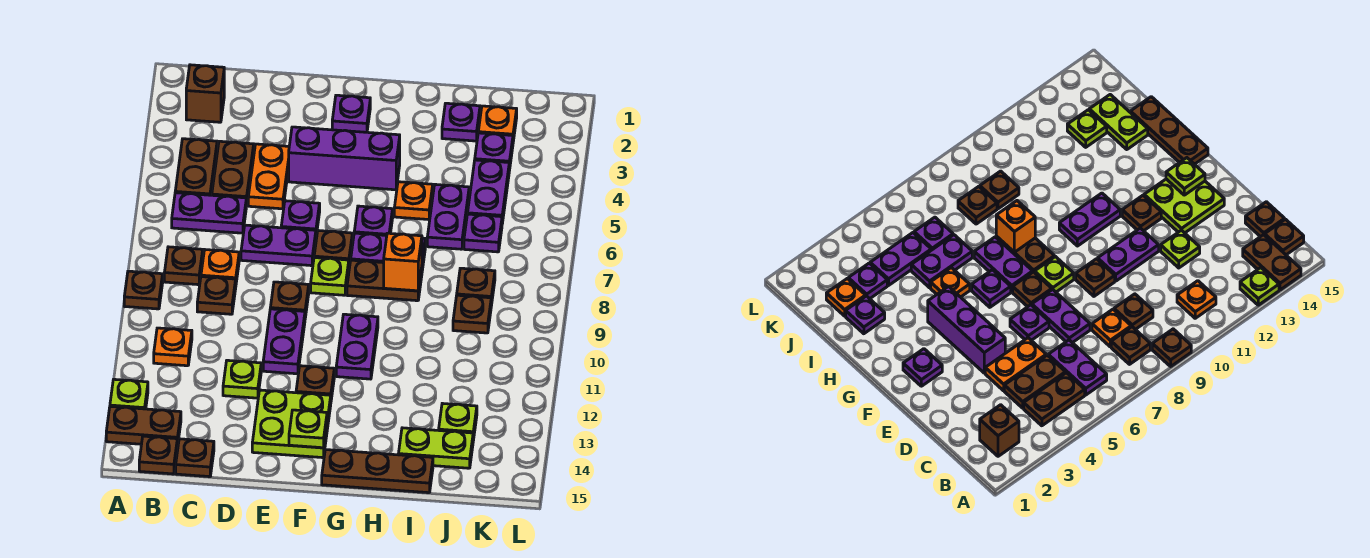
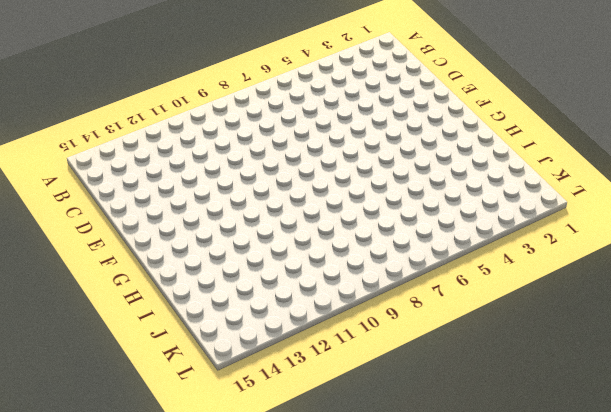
none -> brown 1x1 plate [124,271,163,309]
none -> lime 1x1 plate [110,379,148,409]
none -> brown 1x2 plate [106,406,181,447]
none -> brown 1x1 brick [186,65,224,122]

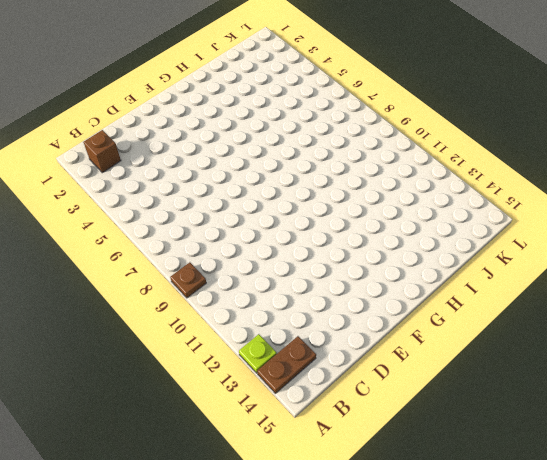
none -> brown 1x2 plate [175,139,217,195]
none -> purple 1x2 plate [172,193,246,233]
none -> brown 1x1 plate [164,247,203,285]
none -> orange 1x1 plate [154,328,192,366]

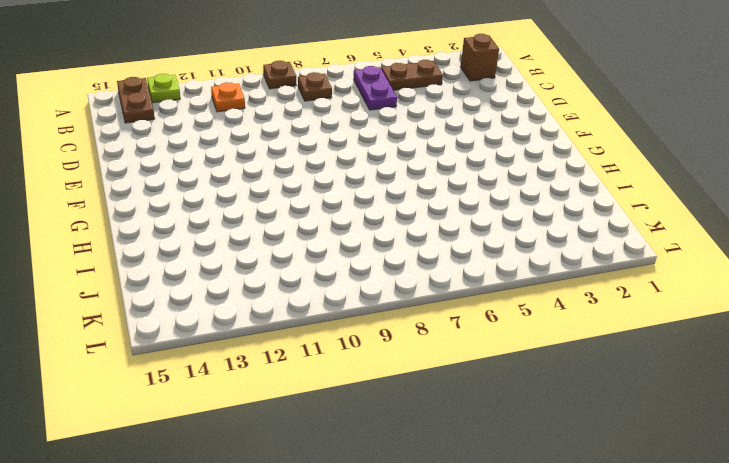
none -> brown 1x1 plate [139,436,177,474]
none -> brown 1x2 plate [212,141,254,206]
none -> orange 1x1 plate [201,250,239,282]
none -> brown 1x1 plate [197,277,236,314]

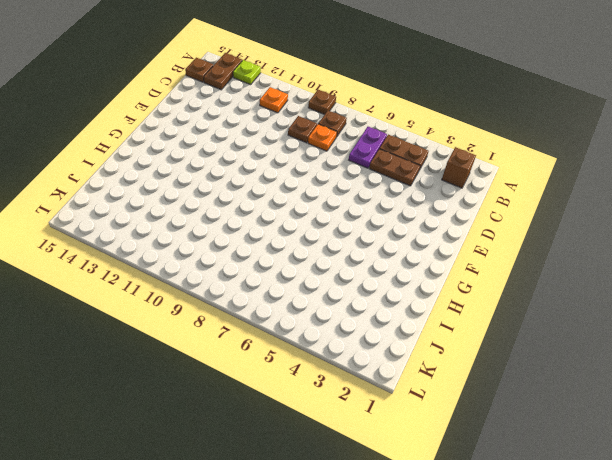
none -> brown 1x1 plate [176,439,214,477]
none -> orange 1x2 plate [248,144,289,209]
none -> purple 1x2 plate [241,225,316,266]
none -> lime 1x1 plate [223,360,261,398]

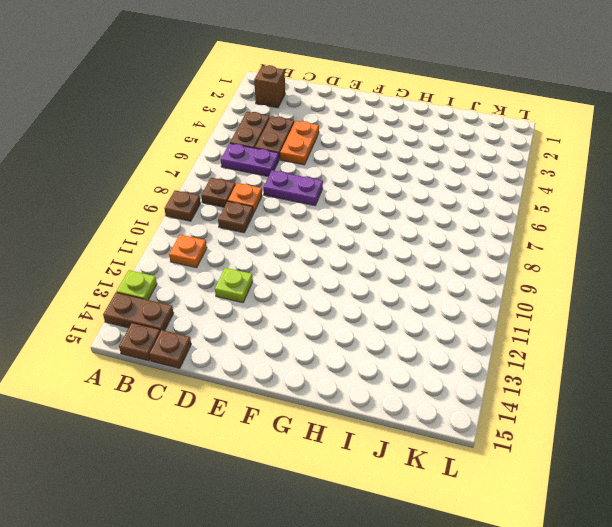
none -> purple 1x3 brick [289,127,400,190]
none -> purple 1x1 plate [281,201,320,235]
none -> brown 1x1 plate [270,282,309,317]
none -> purple 1x2 plate [263,309,305,374]

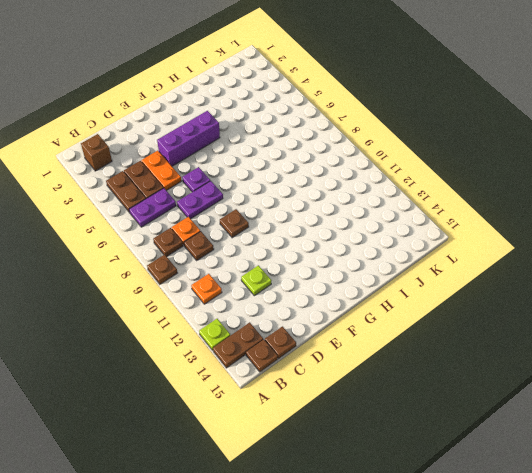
none -> purple 1x2 plate [263,309,305,374]
none -> lime 2x2 plate [252,390,331,458]
none -> purple 1x1 plate [332,95,370,132]
none -> brown 1x1 plate [314,231,352,264]

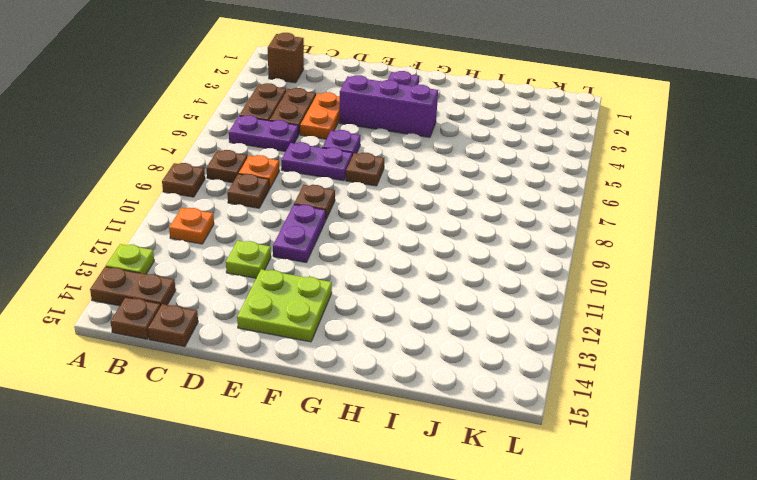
none -> lime 1x1 plate [311,258,349,295]
none -> brown 1x1 plate [296,366,334,399]
none -> purple 1x1 plate [354,206,393,236]
none -> purple 1x2 plate [351,233,425,270]

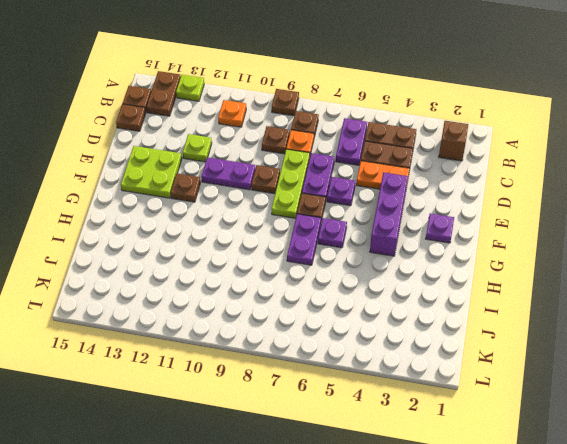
lime 1x3 plate [272,149,310,218] -> lime 1x1 plate [311,258,349,295]
none -> brown 1x2 plate [347,260,422,301]
none -> purple 1x2 plate [336,314,378,379]
none -> brown 1x3 plate [322,450,433,493]
none -> orange 1x1 plate [394,182,433,220]

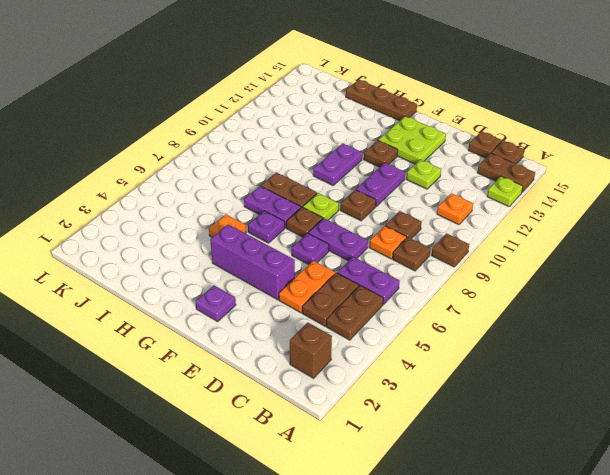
none -> purple 1x1 plate [442,103,480,141]
none -> purple 1x2 plate [427,184,469,249]
none -> lime 1x2 plate [398,428,473,468]
none -> orange 1x1 plate [478,106,517,141]

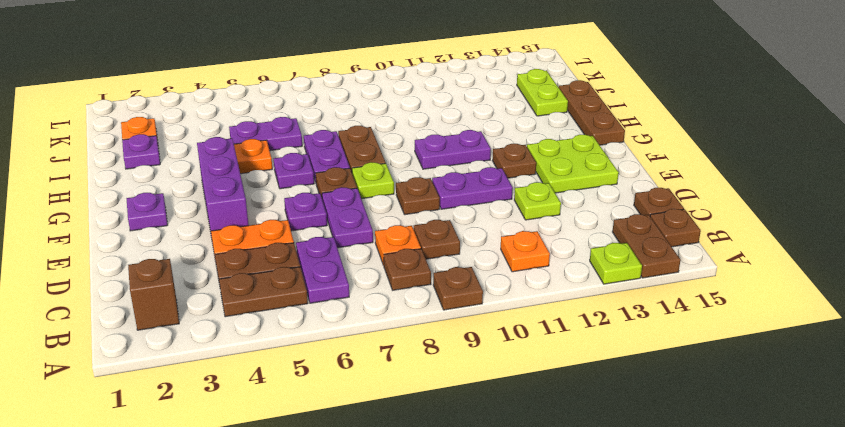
none -> purple 1x1 plate [475,133,513,171]
none -> purple 1x2 plate [468,160,509,223]
none -> purple 1x1 plate [464,214,502,252]
none -> brown 1x1 plate [457,268,495,306]

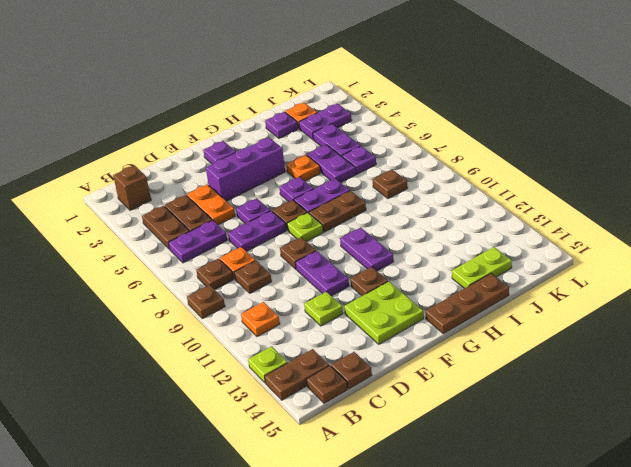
purple 1x2 plate [299,103,352,140] -> purple 1x1 plate [475,133,513,171]
none -> brown 1x1 plate [453,295,491,333]
none -> lime 1x1 plate [439,403,477,440]
none -> lime 1x1 plate [289,410,327,448]
none -> orange 1x1 brick [384,233,422,291]

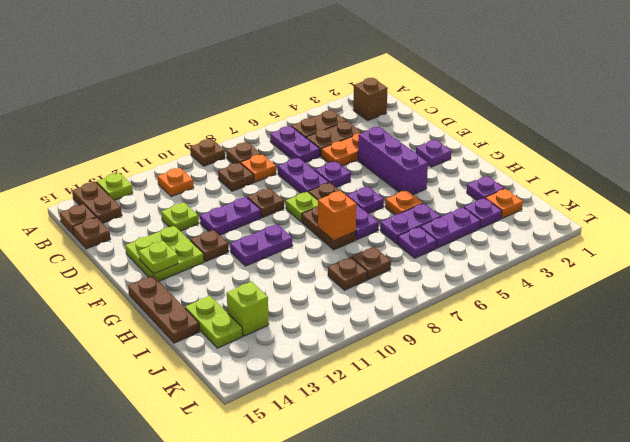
lime 1x1 brick [227,282,269,336] -> lime 1x1 plate [439,403,477,440]

